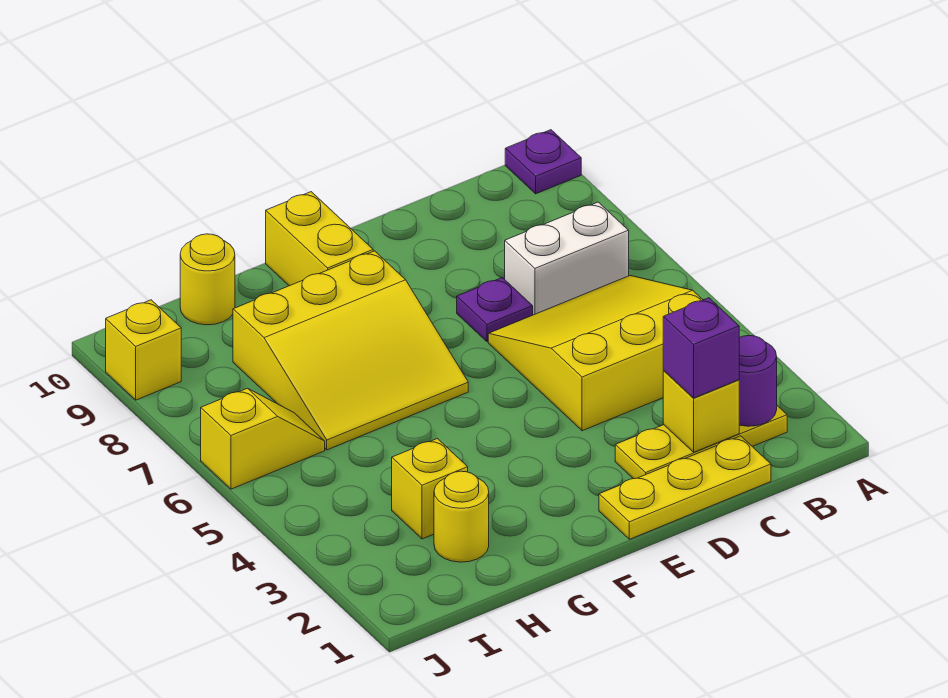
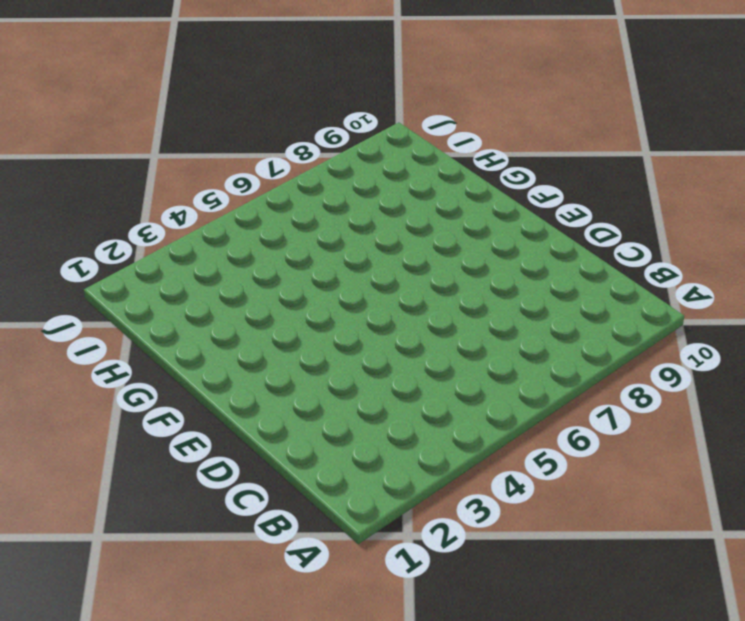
none -> purple 1x1 plate [505,130,581,194]
none -> yellow 1x3 plate [615,406,787,479]
none -> yellow 3x3 slope [488,276,703,431]

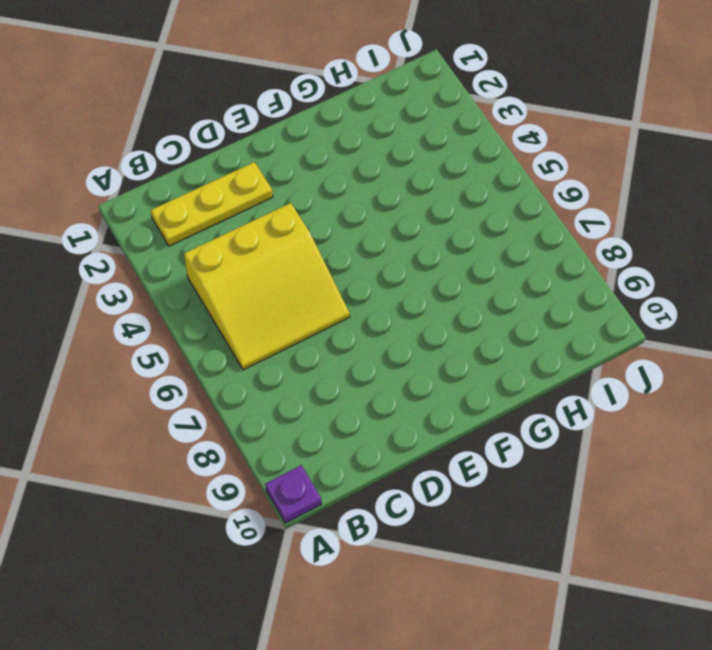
none -> white 1x2 brick [505,202,629,315]
none -> yellow 1x3 plate [599,436,771,539]
none -> purple 1x1 plate [457,278,533,342]

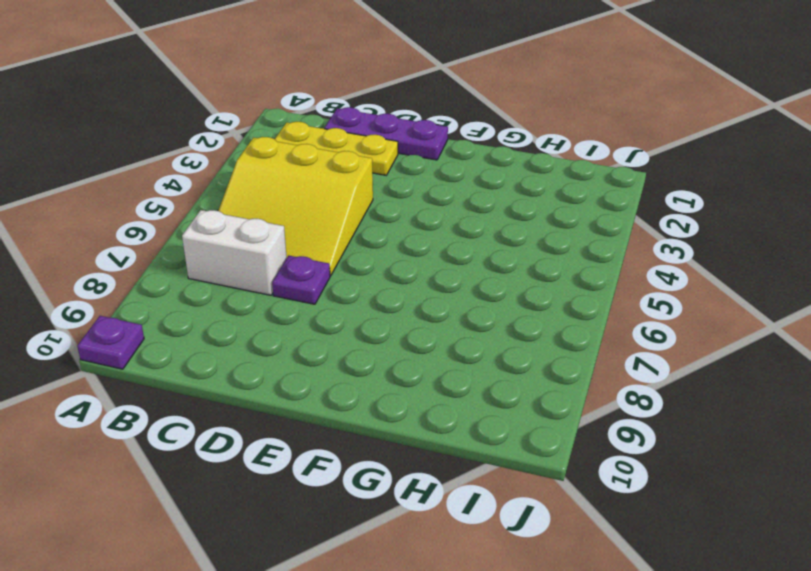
purple 1x3 plate [324,107,448,160] -> yellow 1x3 plate [599,436,771,539]
none -> yellow 3x3 slope [233,251,468,450]
none -> yellow 1x2 brick [266,192,373,286]
none -> yellow 1x1 round brick [434,471,489,562]

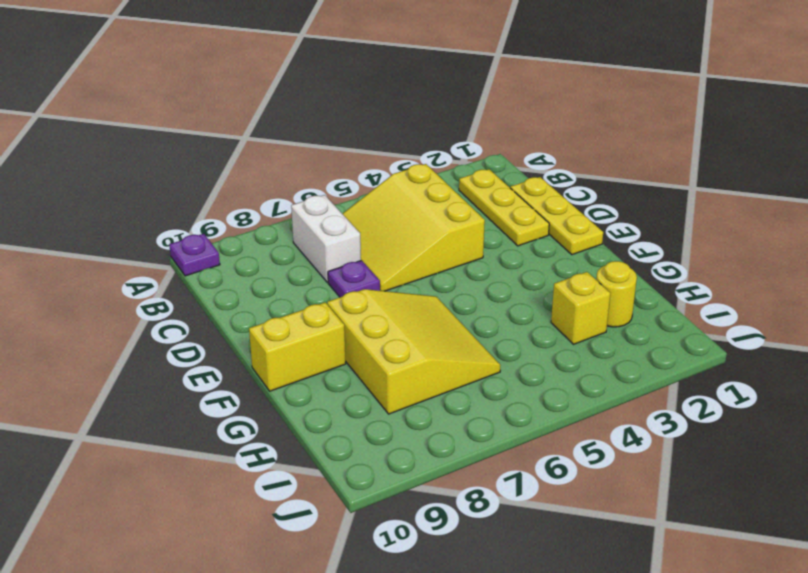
none -> yellow 1x1 round brick [180,234,235,325]
none -> yellow 1x2 slope [201,388,325,489]
none -> yellow 1x1 brick [106,300,181,400]

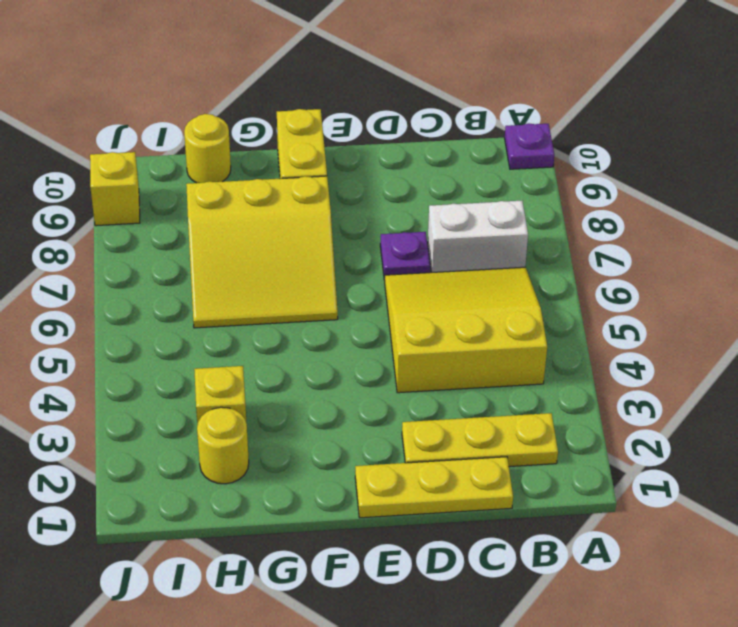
none -> yellow 1x2 slope [201,388,325,489]
none -> purple 1x1 round brick [739,336,777,426]
none -> yellow 1x1 brick [663,371,739,452]

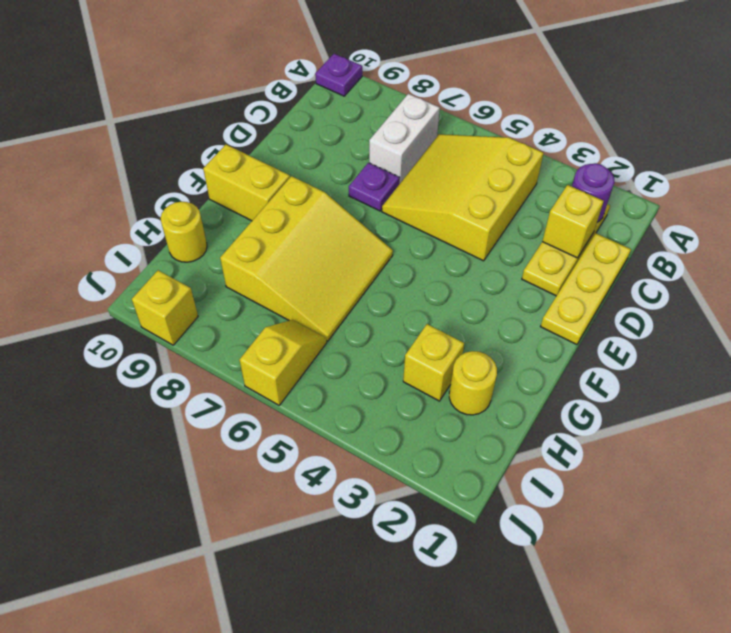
none -> purple 1x1 brick [663,298,739,398]

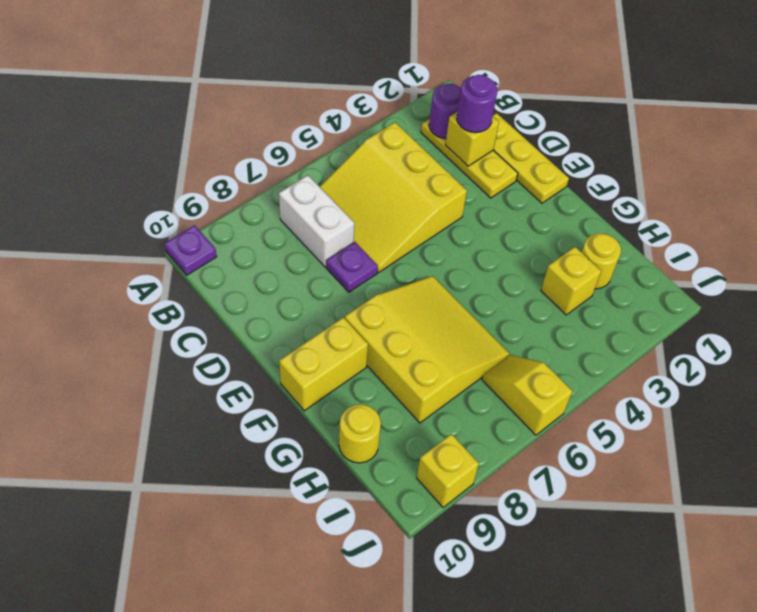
purple 1x1 round brick [457,75,497,133] -> purple 1x1 brick [663,298,739,398]

